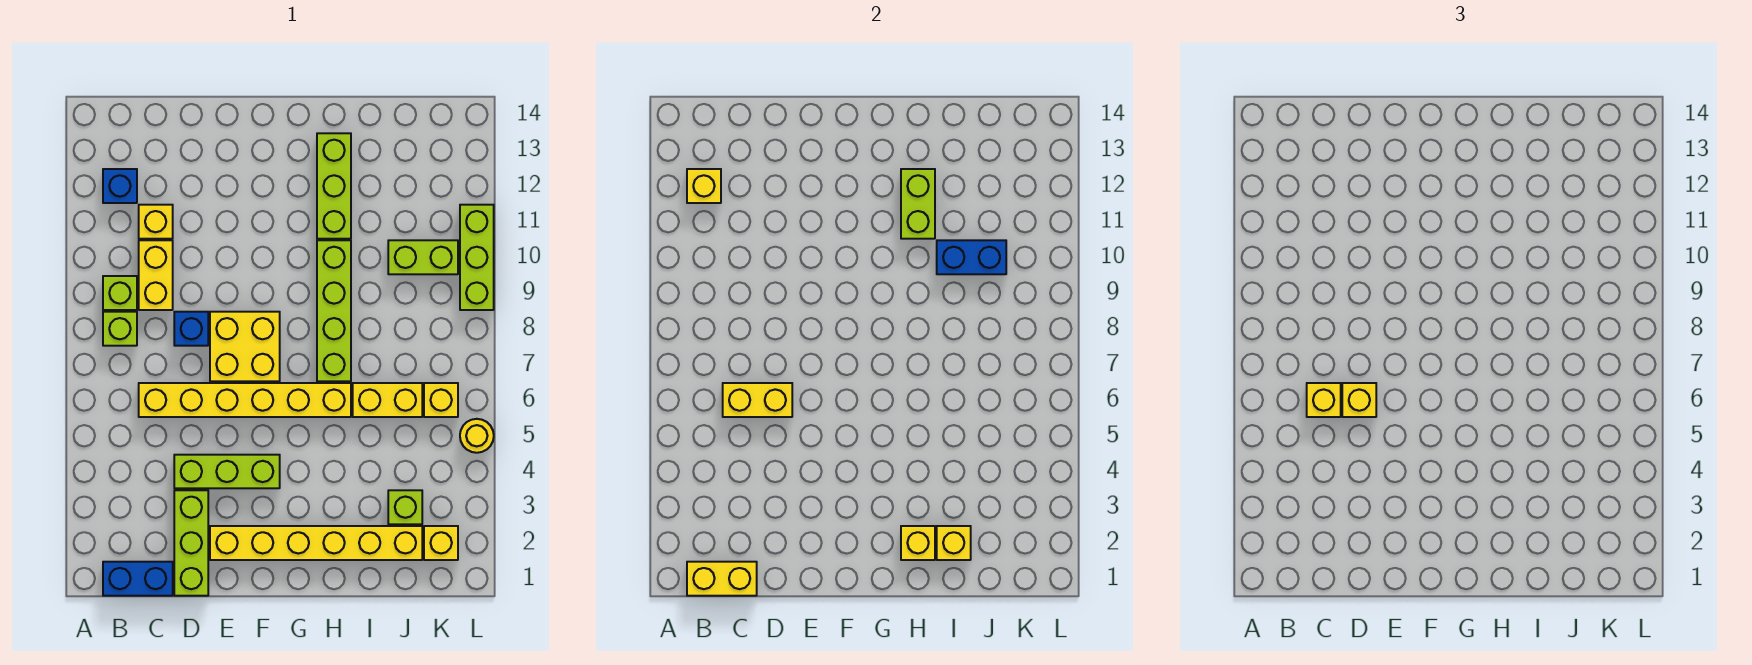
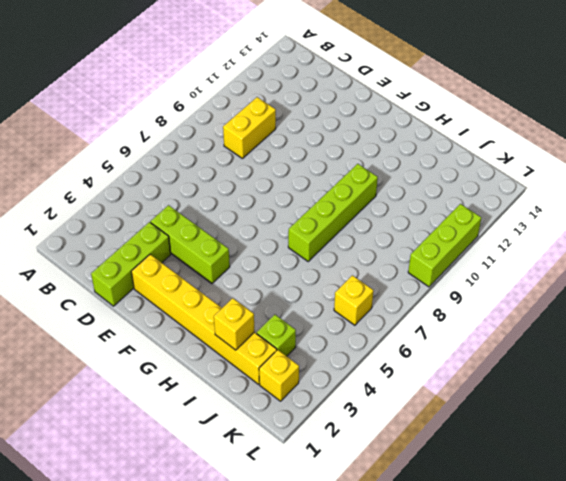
none -> blue 1x2 brick [103,562,173,596]
none -> lime 1x1 brick [103,312,137,346]
none -> lime 1x1 brick [103,276,137,310]
none -> blue 1x1 brick [103,169,137,203]

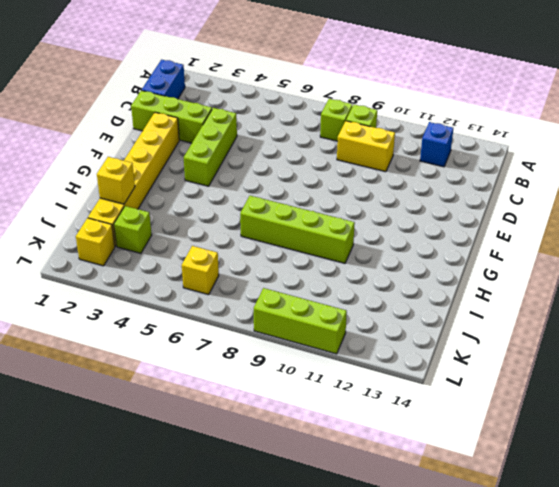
none -> yellow 1x6 brick [139,383,351,417]
none -> yellow 1x1 brick [139,205,173,239]
none -> blue 1x1 brick [174,312,208,346]
none -> yellow 2x2 brick [210,312,280,381]

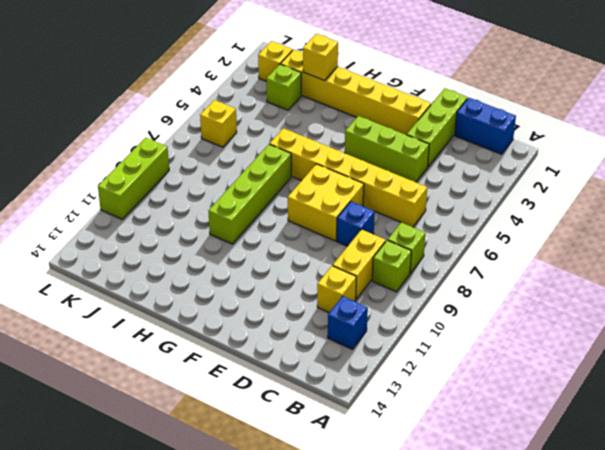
none -> lime 1x3 brick [317,133,351,239]
none -> yellow 1x2 brick [353,383,422,417]
none -> lime 1x2 brick [388,240,458,274]
none -> yellow 1x1 round brick [460,419,494,453]

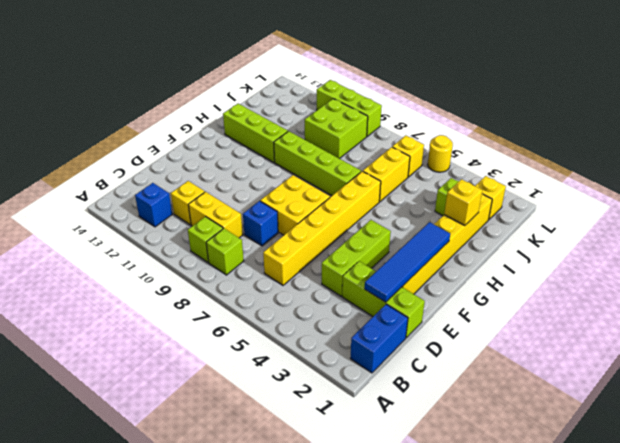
blue 1x4 tile [365,222,450,302] -> none
lime 2x2 brick [305,99,368,159] -> lime 1x2 brick [388,240,458,274]
none -> yellow 1x2 brick [687,562,757,596]
none -> yellow 1x1 brick [687,169,721,203]
none -> yellow 1x2 brick [723,383,792,417]
none -> yellow 1x1 brick [901,526,935,560]

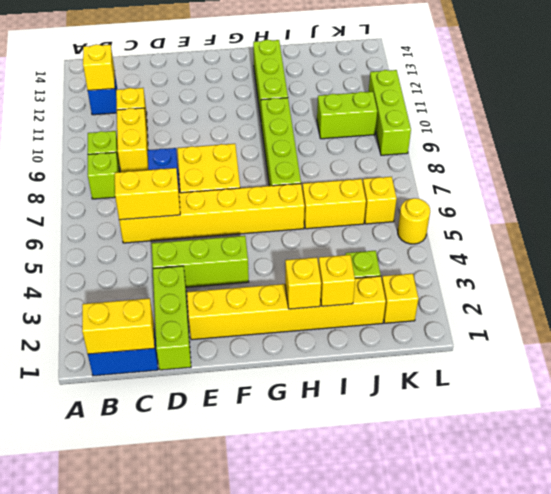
none -> lime 1x2 brick [901,169,935,239]
none -> blue 1x2 brick [937,240,1006,274]
none -> yellow 1x1 brick [1307,383,1341,417]
none -> yellow 1x1 brick [1342,383,1376,417]

